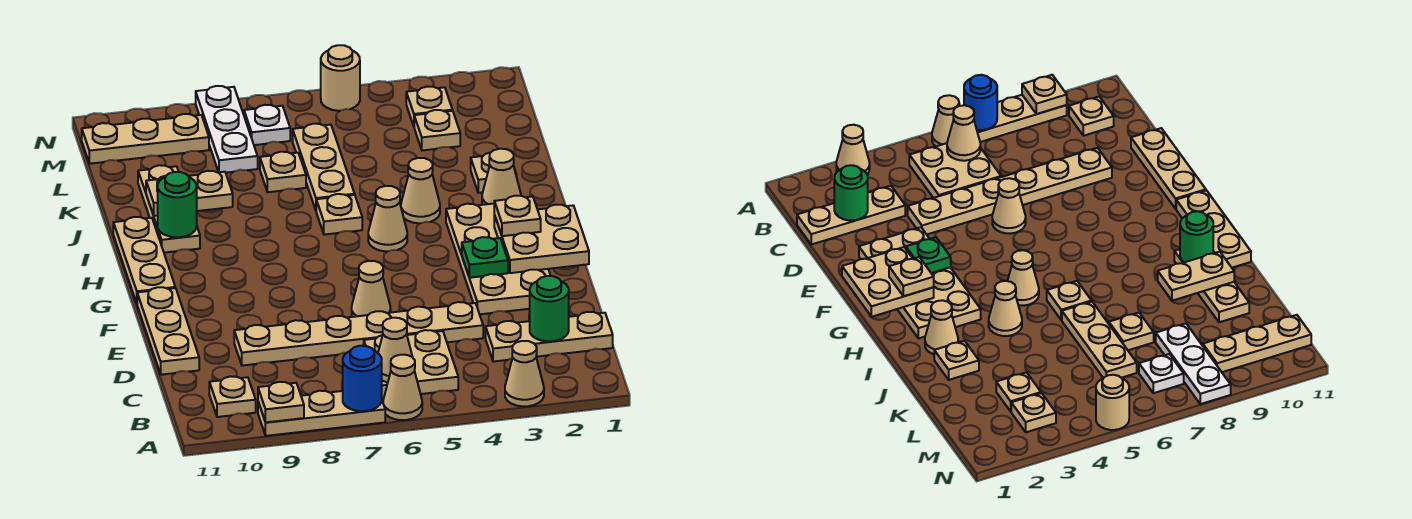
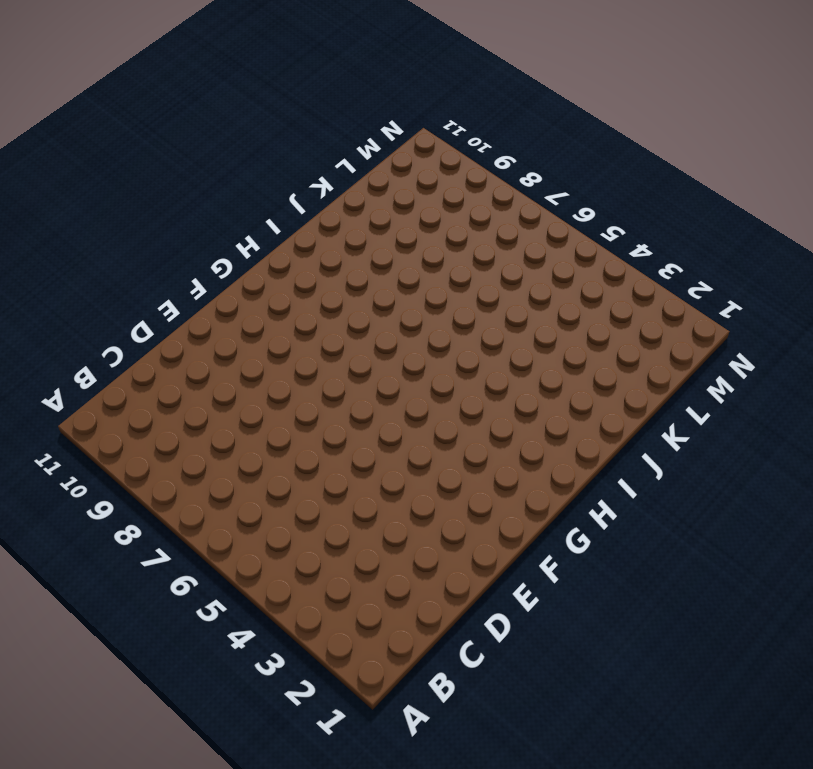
none -> tan 1x1 cone [505,341,544,406]
none -> tan 1x1 cone [383,355,422,420]
none -> tan 1x3 plate [258,391,385,436]
none -> tan 2x2 plate [364,330,458,398]

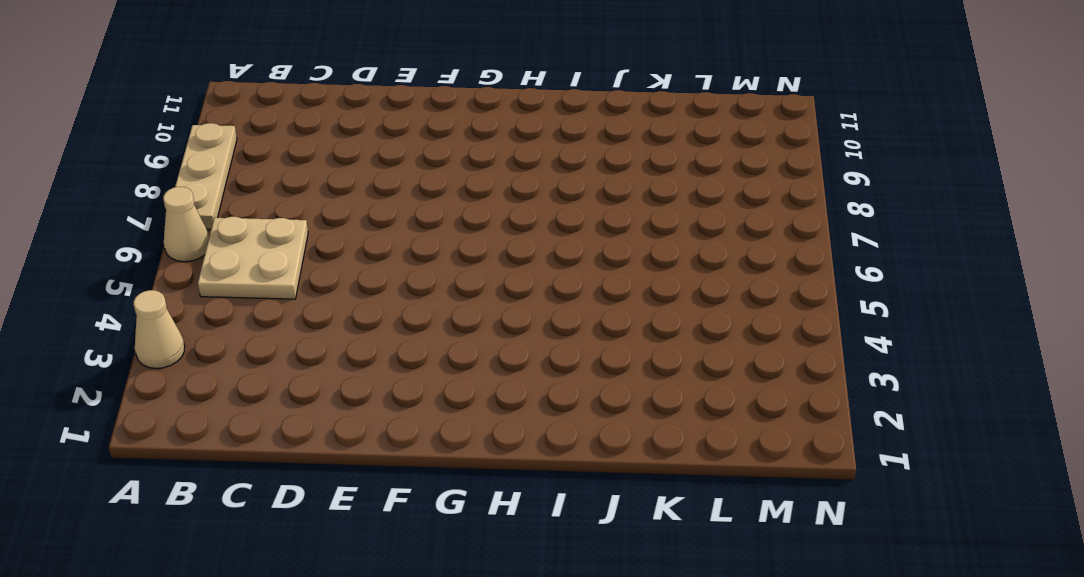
none -> tan 1x1 plate [209,376,256,417]
none -> tan 1x3 plate [486,312,613,362]
none -> tan 1x6 plate [234,302,483,366]
none -> tan 1x3 plate [137,287,199,375]

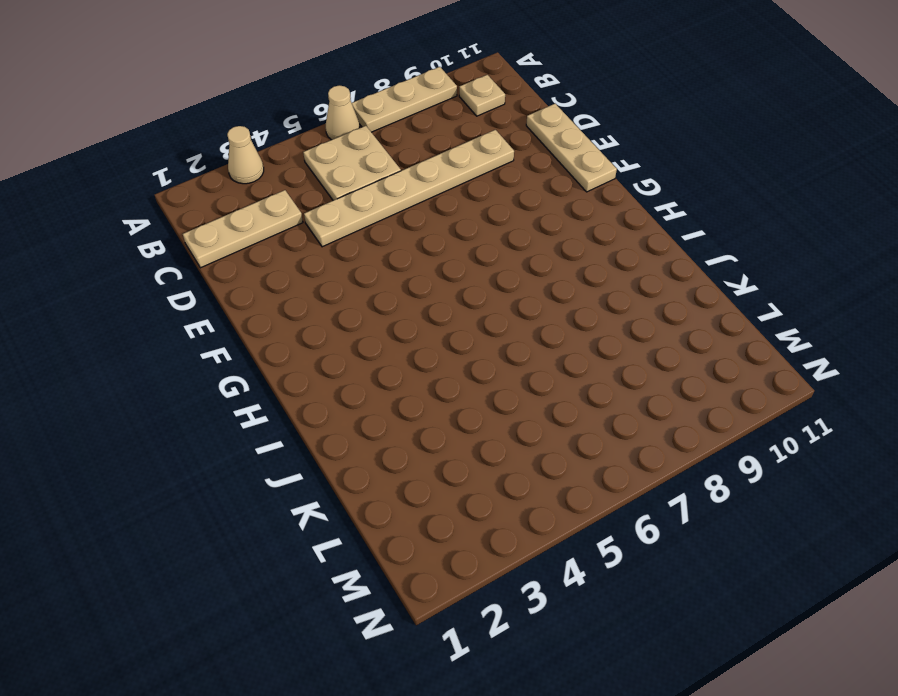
none -> tan 2x4 plate [446,204,551,314]
none -> tan 1x1 cone [352,261,391,317]
none -> tan 1x3 plate [113,217,175,303]
none -> tan 1x1 cone [368,186,407,251]

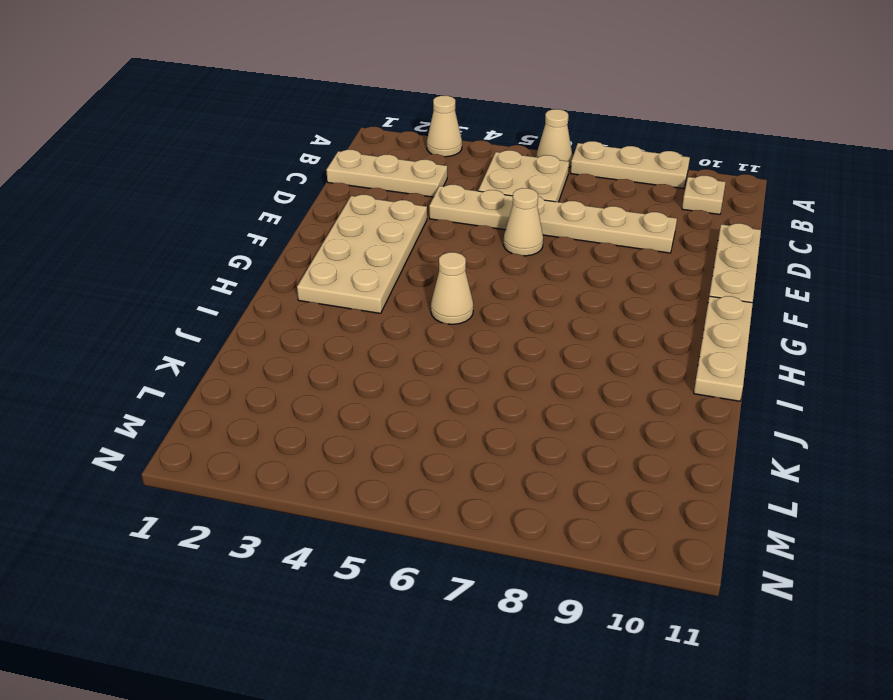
none -> tan 1x1 cone [482,149,521,205]
none -> tan 1x1 cone [401,158,440,223]
none -> tan 1x1 plate [316,194,362,235]
none -> tan 1x3 plate [138,165,200,253]

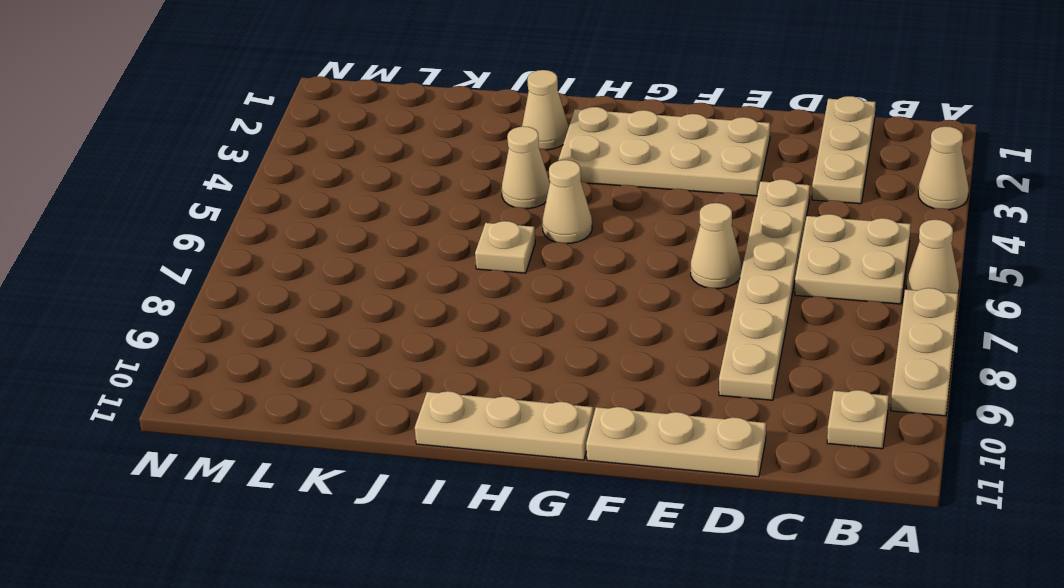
none -> tan 1x3 plate [138,165,200,253]
none -> tan 1x1 plate [471,152,517,193]
none -> tan 1x3 plate [293,124,355,210]
none -> tan 1x1 plate [260,152,306,192]

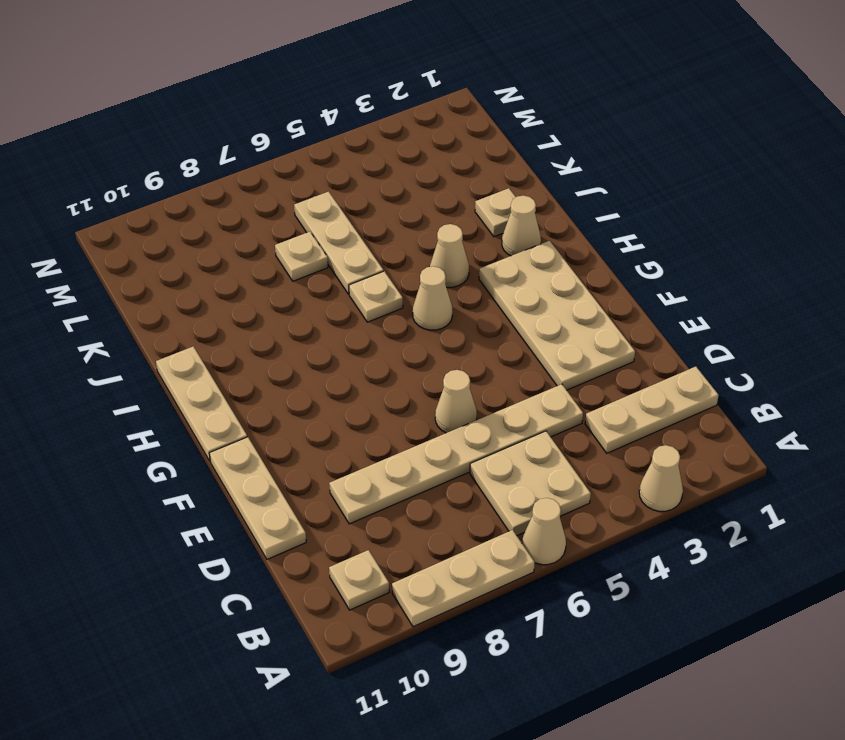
none -> tan 1x3 plate [138,165,200,253]
none -> tan 1x1 plate [414,110,460,150]
none -> white 1x3 plate [196,86,258,173]
none -> tan 1x1 plate [406,87,452,126]

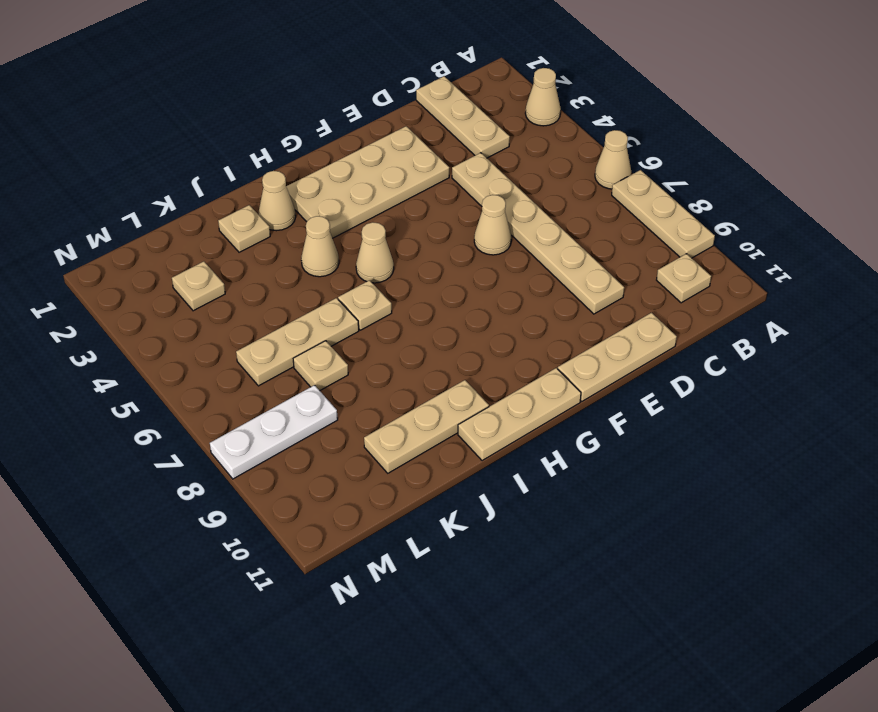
none -> tan 2x2 plate [364,330,458,398]
none -> tan 1x1 plate [406,87,452,126]
none -> white 1x1 plate [244,105,290,145]
none -> tan 1x3 plate [82,114,209,164]

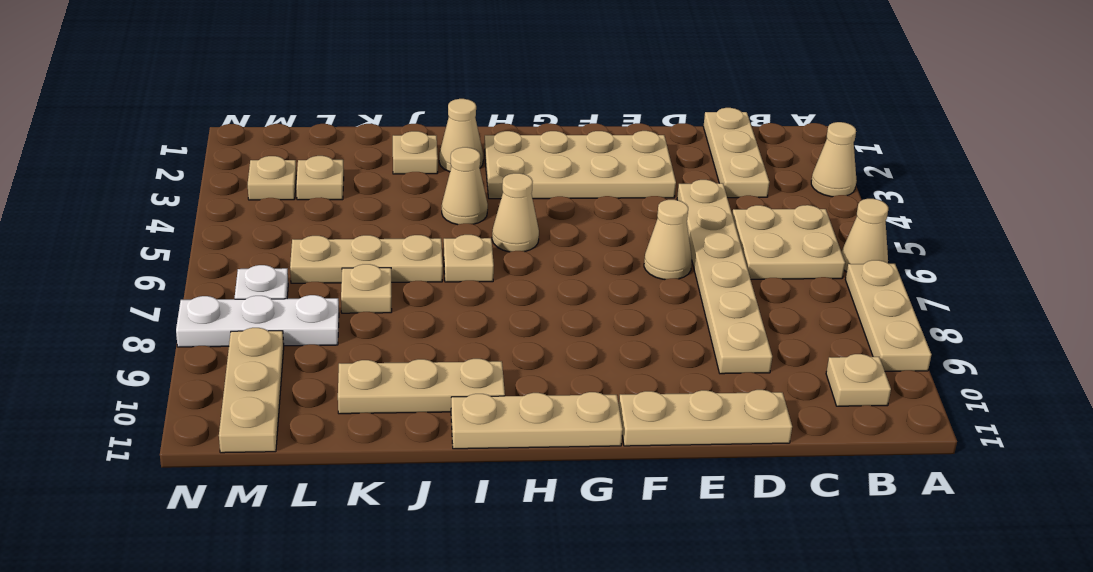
none -> tan 1x1 round brick [321,45,360,111]
none -> blue 1x1 round brick [343,346,382,411]
none -> tan 1x1 plate [258,382,304,422]
none -> tan 1x1 cone [378,318,412,382]

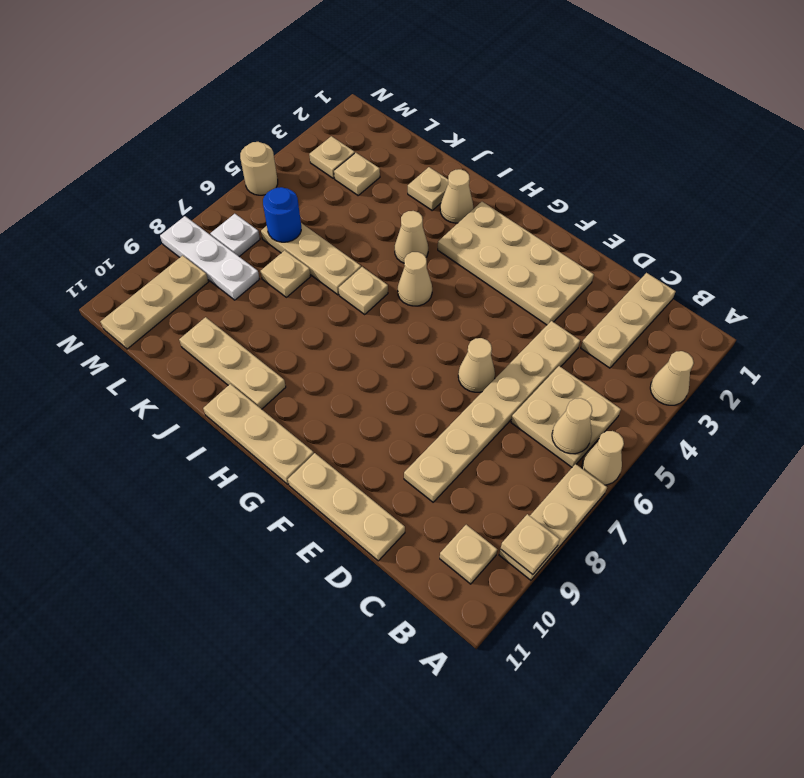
blue 1x1 round brick [263,187,301,242] -> blue 1x1 round brick moved to [343,346,382,411]
none -> green 1x1 round brick [530,276,569,341]
none -> tan 2x2 plate [494,205,589,273]
none -> green 1x1 plate [462,237,508,278]
none -> green 1x1 round brick [158,172,197,237]

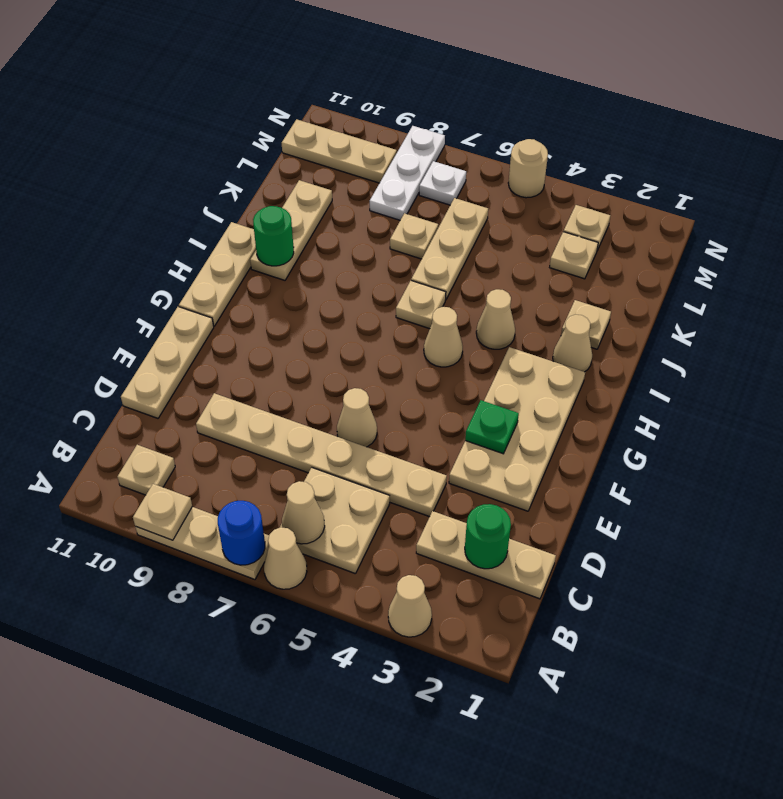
none -> tan 2x2 plate [494,205,589,273]
none -> tan 1x2 plate [146,171,233,216]
none -> tan 1x1 plate [494,196,541,236]

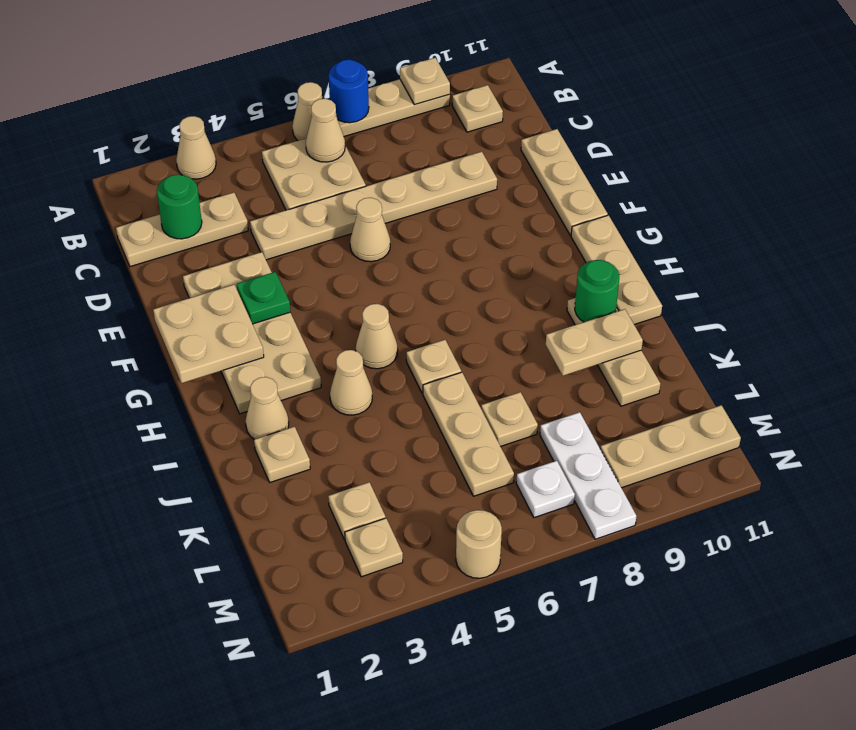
none -> tan 1x1 plate [494,196,541,236]

